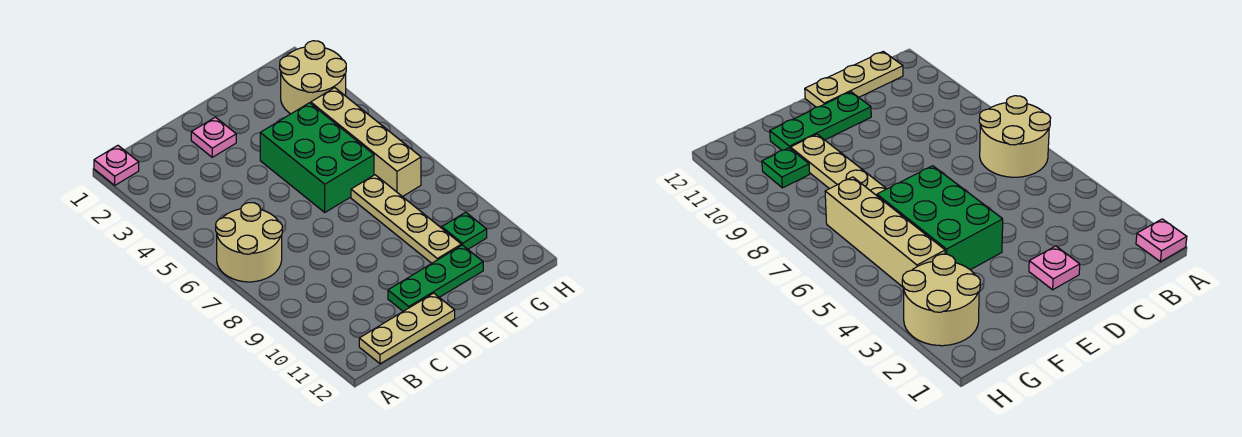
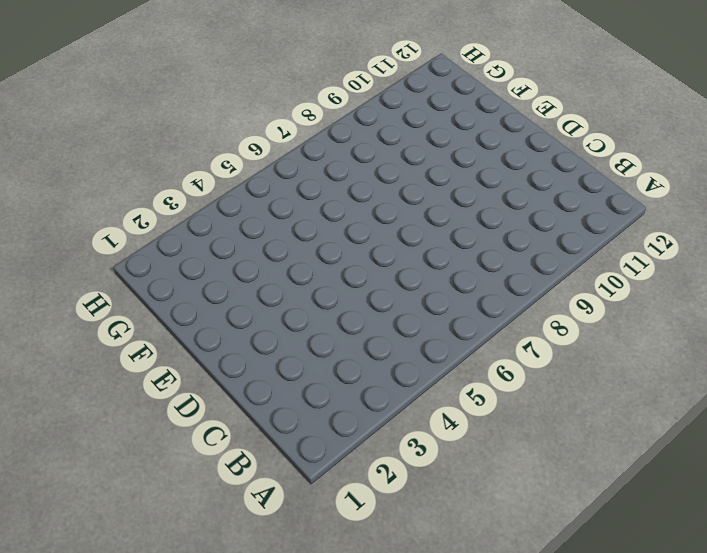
none -> pink 1x1 plate [94,145,139,185]
none -> tan 2x2 round brick [216,203,282,282]

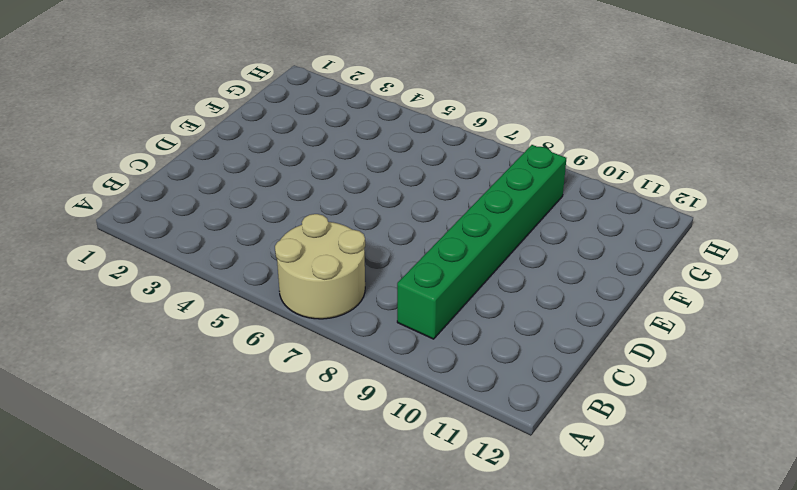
green 1x6 brick [397,145,566,339] -> tan 1x4 plate [351,175,461,263]
none -> pink 1x1 plate [94,145,139,185]
none -> tan 1x3 plate [359,293,455,364]

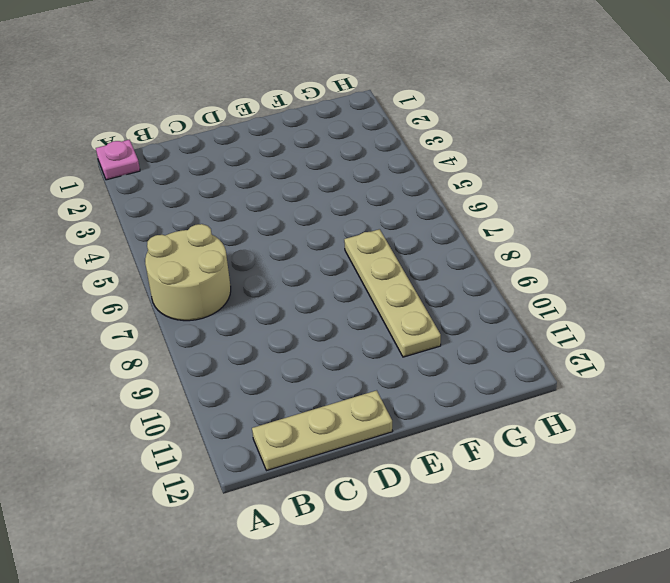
none -> pink 1x1 plate [191,117,236,157]
none -> green 1x3 plate [388,245,483,311]

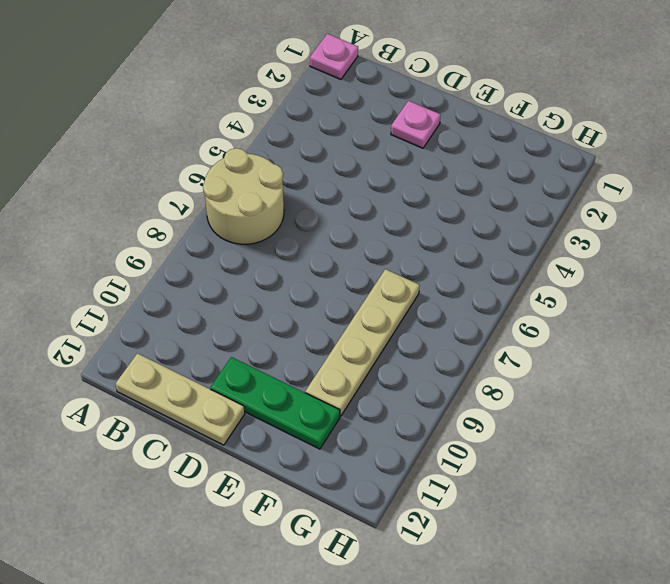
none -> green 2x3 brick [260,103,374,212]
none -> tan 2x2 round brick [280,41,346,114]

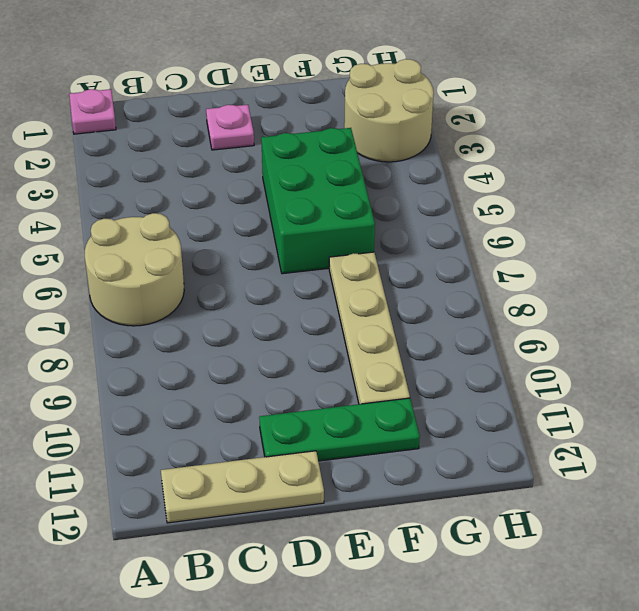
none -> tan 1x4 brick [311,88,421,197]
none -> green 1x1 plate [442,212,487,249]

